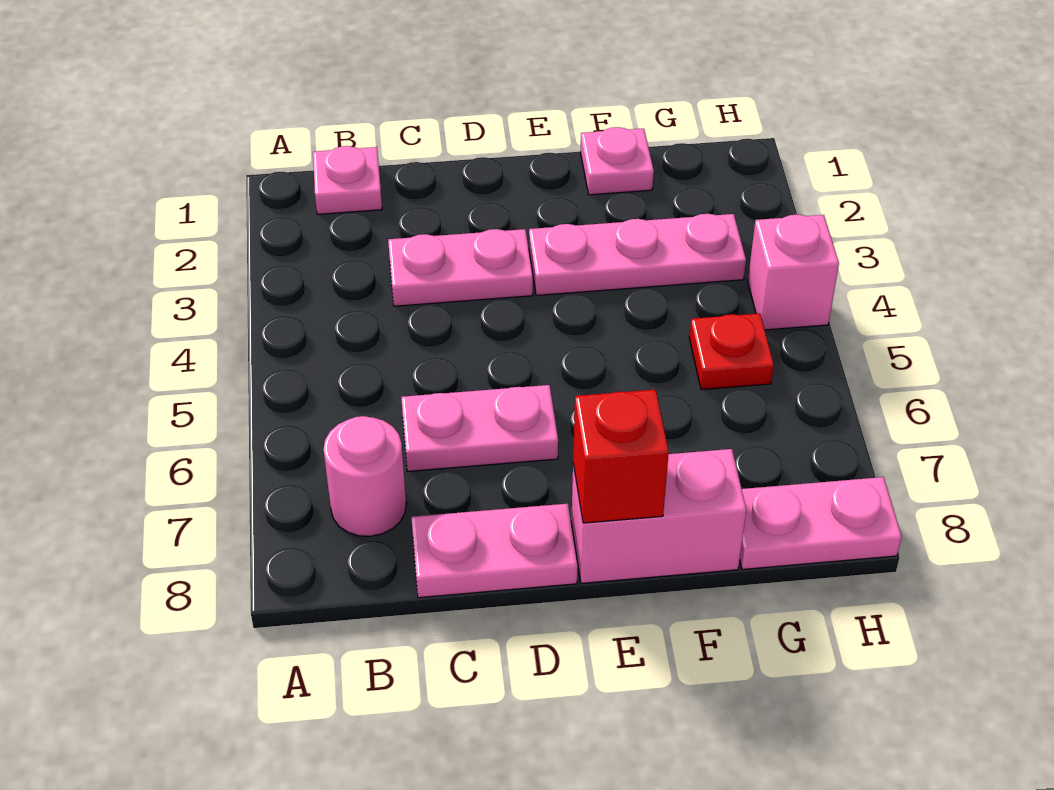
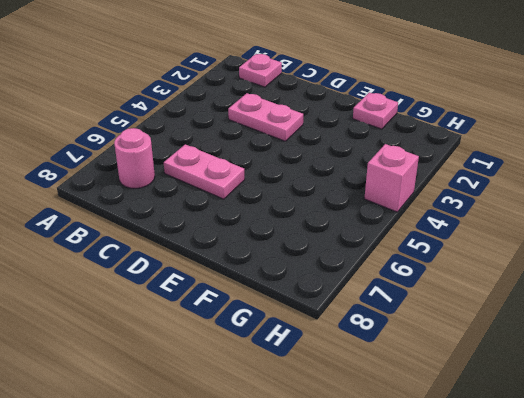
none -> pink 1x2 plate [411,504,578,598]
none -> pink 1x3 plate [529,214,746,295]
none -> pink 1x2 brick [571,449,746,583]

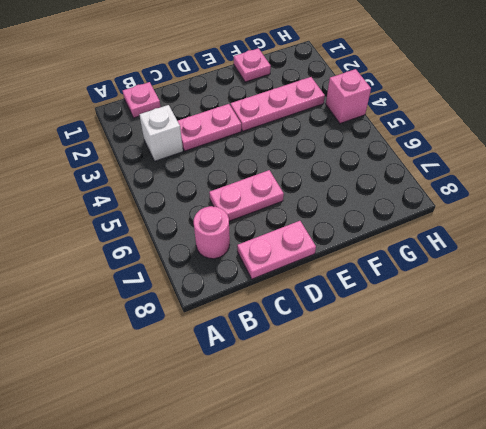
white 1x1 brick [139,105,183,161] -> none
none -> pink 1x2 brick [571,449,746,583]
none -> red 1x1 plate [689,313,774,390]
none -> pink 1x2 plate [740,477,902,569]

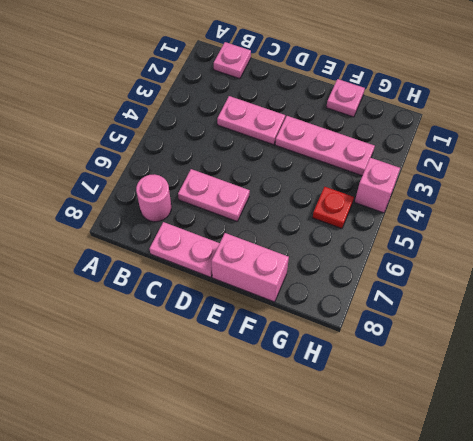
none -> pink 1x2 plate [740,477,902,569]
none -> red 1x1 brick [573,389,669,523]

